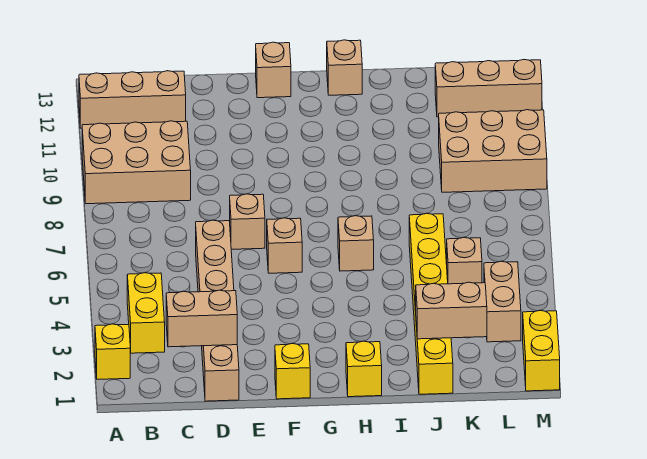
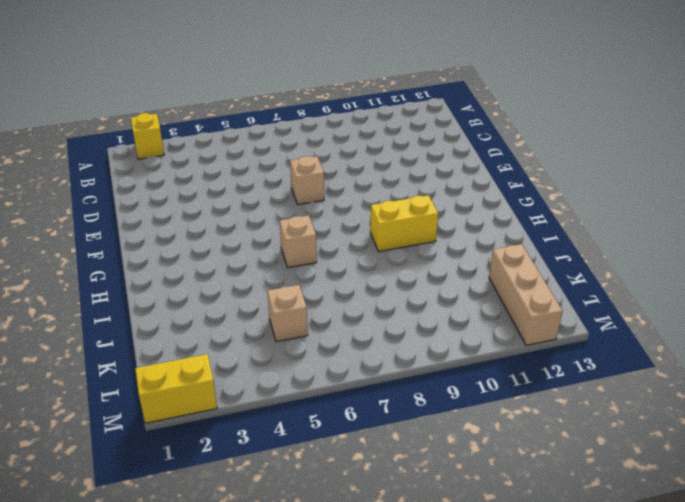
yellow 1x2 brick [370,195,438,251] -> yellow 1x2 brick moved to [127,273,165,353]
none -> tan 2x3 brick [82,121,191,204]
none -> tan 1x3 brick [79,71,186,128]
none -> tan 1x6 brick [196,220,239,401]

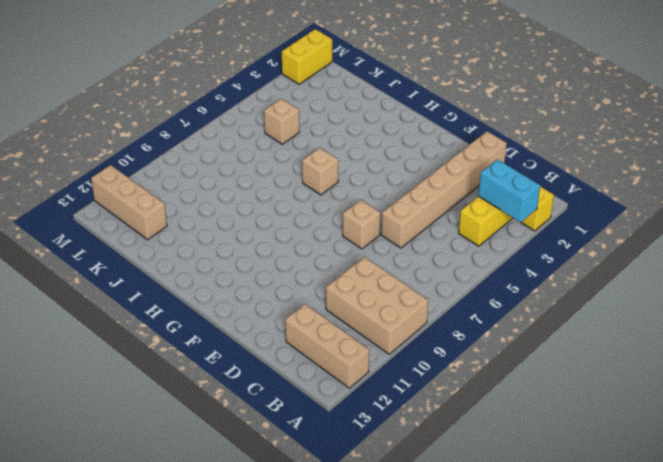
cyan 1x2 brick [478,159,540,222] -> none
none -> yellow 1x1 brick [275,344,310,399]
none -> tan 1x1 brick [267,218,302,273]
none -> tan 1x1 brick [256,42,291,98]

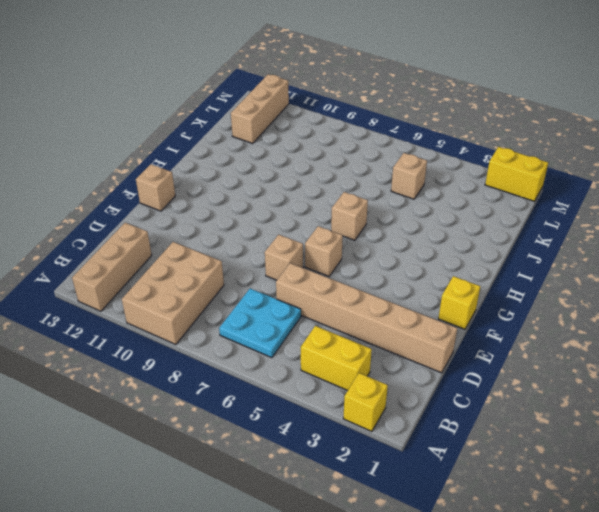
cyan 2x2 plate [219,289,301,358] -> none
none -> yellow 1x1 brick [346,341,382,397]
none -> tan 1x1 brick [327,40,362,95]
none -> yellow 1x6 brick [409,213,453,394]

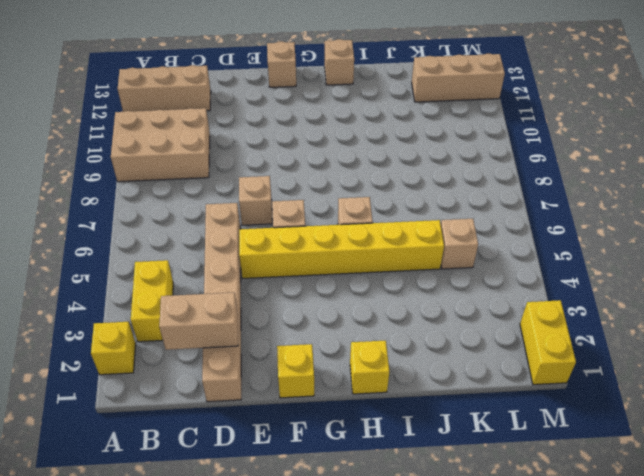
yellow 1x6 brick [239,220,444,278] -> yellow 1x6 brick turned to [409,213,453,394]
none -> tan 2x3 brick [439,110,547,192]
none -> tan 1x2 brick [484,261,521,342]
none -> tan 1x2 brick [416,282,487,339]

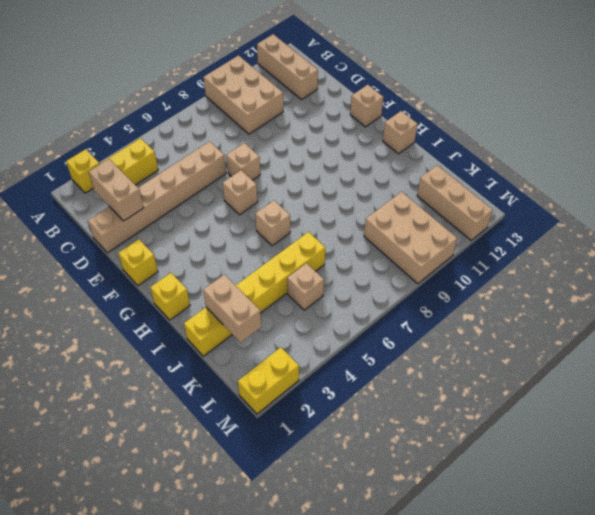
none -> tan 1x2 brick [484,261,521,342]

